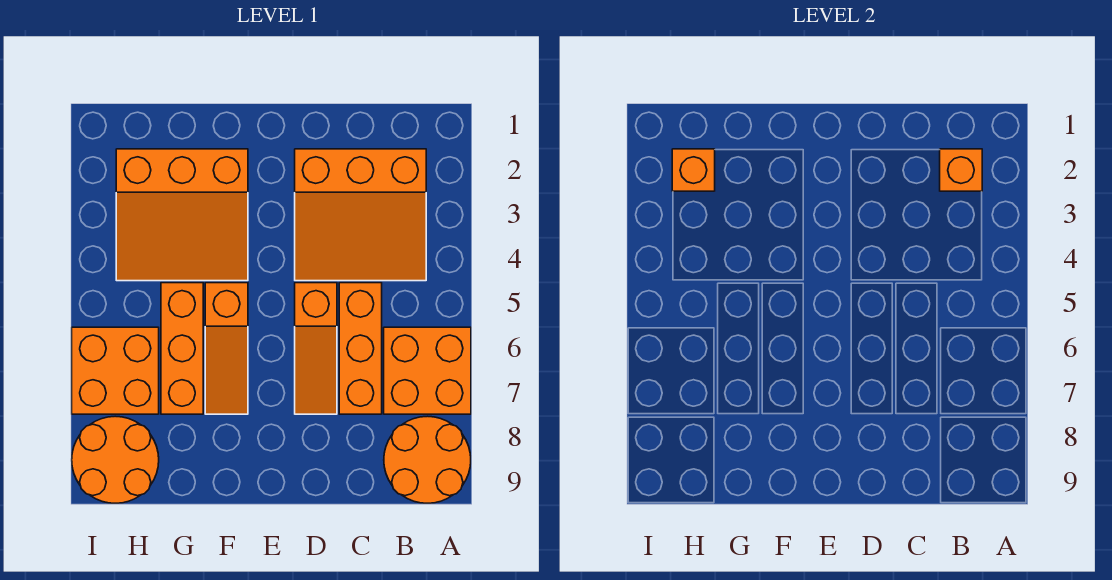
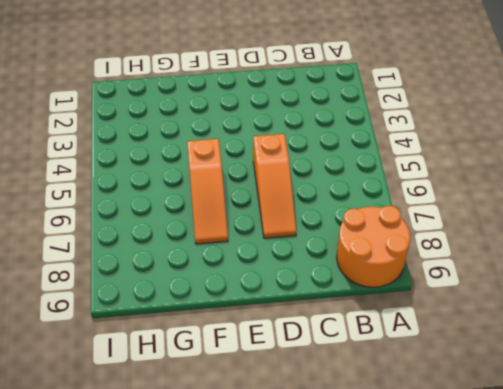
none -> orange 2x2 brick [384,327,471,414]
none -> orange 3x3 slope [295,149,426,281]
none -> orange 1x3 brick [339,283,382,414]

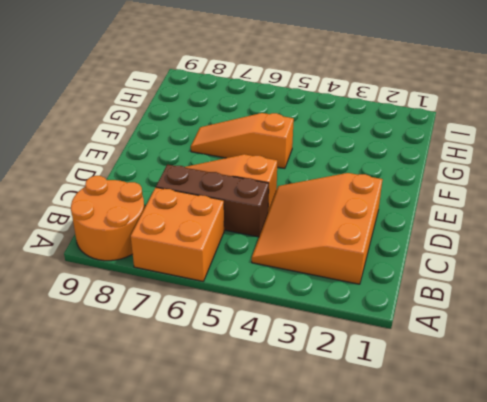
brown 1x3 brick [156,165,269,237] -> orange 1x3 brick [339,283,382,414]
none -> orange 3x3 slope [116,149,248,281]
none -> orange 1x3 brick [161,283,203,414]
none -> orange 2x2 brick [72,327,159,414]

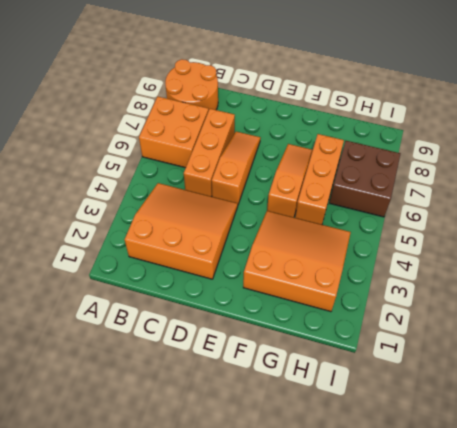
brown 2x2 brick [329,141,400,217] -> orange 2x2 brick [72,327,159,414]
none -> orange 2x2 round brick [72,416,159,503]
none -> orange 1x1 brick [940,149,982,191]
none -> orange 1x1 brick [672,149,715,191]

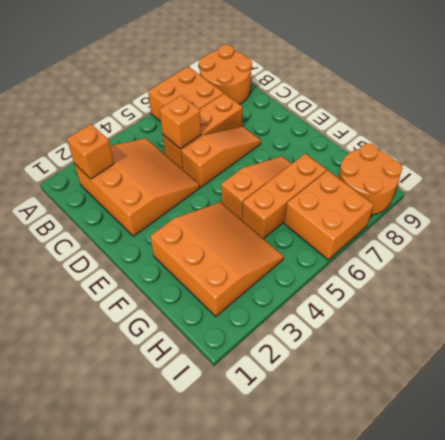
orange 1x1 brick [159,95,201,149] -> orange 1x1 brick moved to [672,149,715,191]

